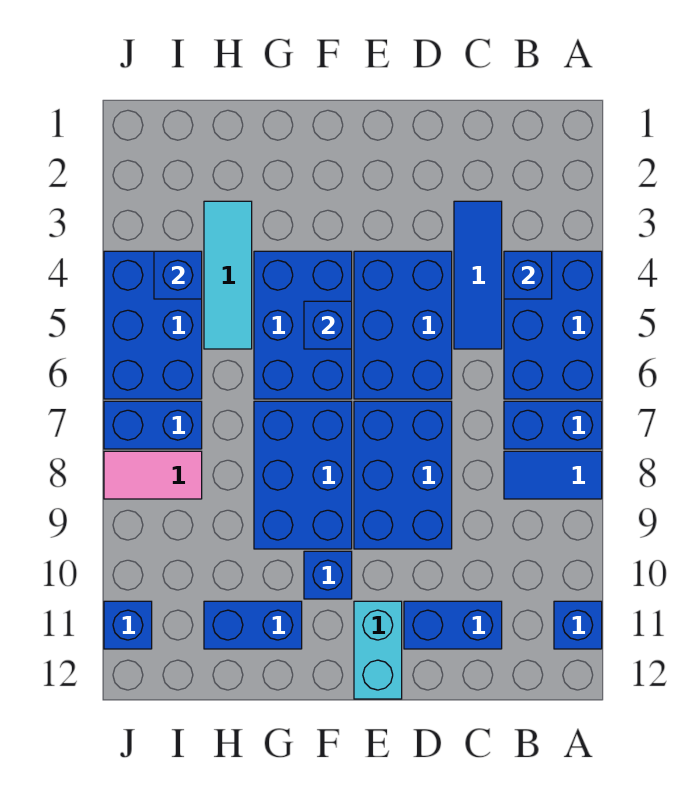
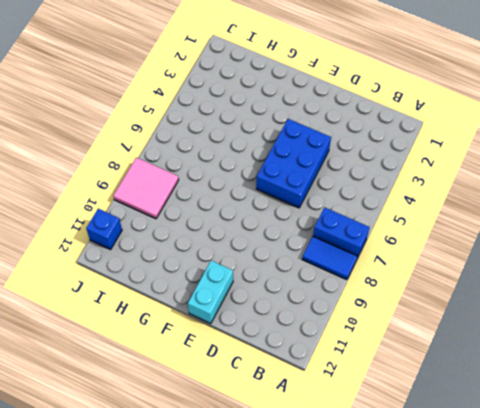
pink 2x2 tile [113,158,179,219] -> pink 1x2 tile [104,451,202,499]
none -> blue 2x3 brick [504,251,602,399]
none -> blue 1x1 brick [554,601,602,649]
none -> blue 1x3 tile [454,201,502,349]

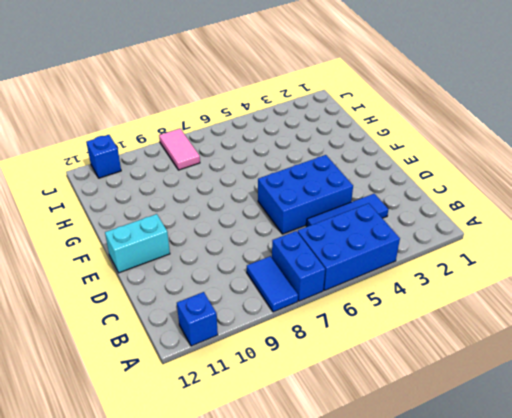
none -> blue 1x2 brick [404,601,502,649]
none -> blue 2x3 brick [354,401,452,549]
none -> blue 2x3 brick [254,251,352,399]

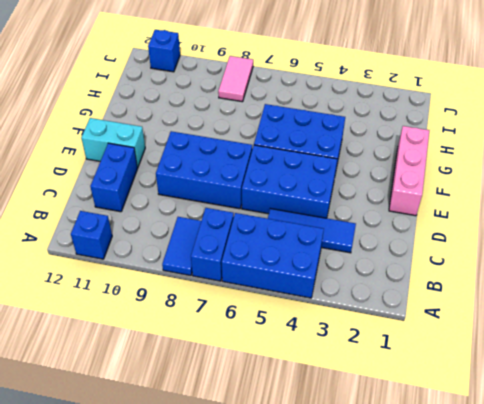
pink 1x3 brick [389,126,429,216] -> none
none -> blue 2x3 brick [254,401,352,549]
none -> blue 1x1 brick [304,551,352,599]
none -> blue 1x2 brick [204,601,302,649]

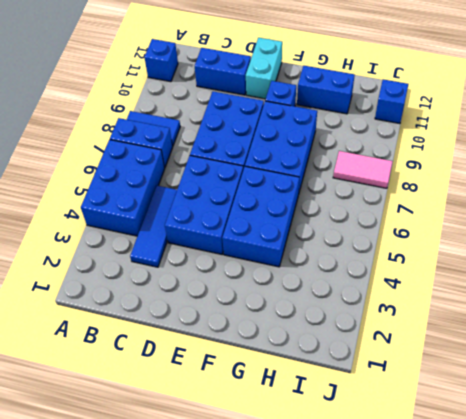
none -> cyan 1x3 tile [204,201,252,349]
none -> blue 2x3 brick [104,251,202,399]
none -> blue 1x2 brick [104,401,202,449]

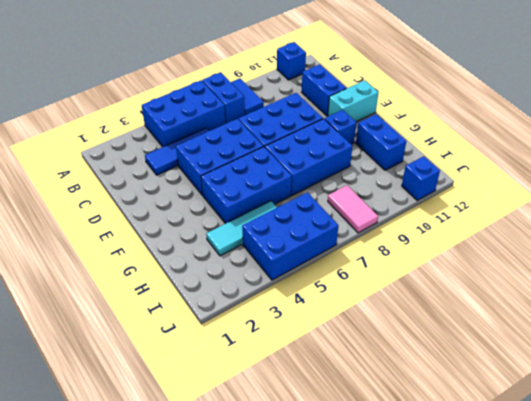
none -> blue 1x2 brick [104,401,202,449]
none -> blue 1x1 brick [504,251,552,299]
none -> blue 1x1 brick [304,301,352,349]

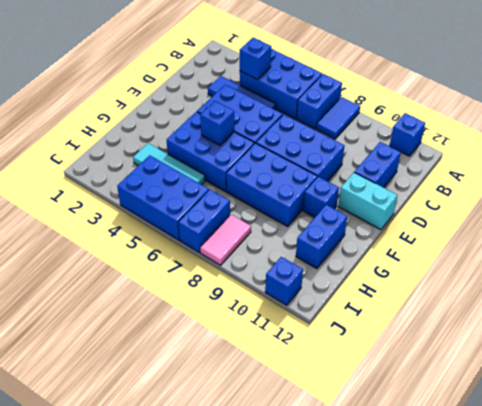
none -> blue 1x1 brick [154,251,202,299]

